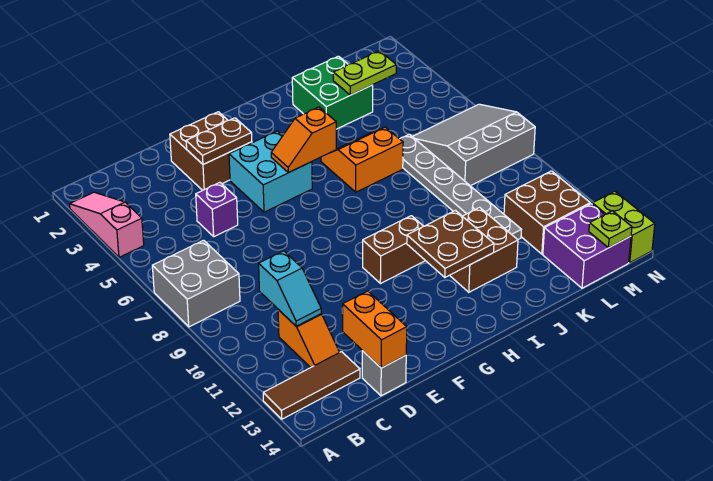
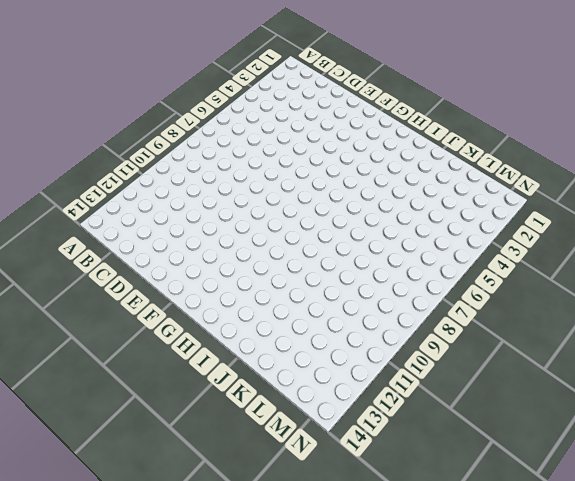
none -> pink 1x3 slope [70,192,144,257]
none -> grey 2x2 brick [152,240,240,327]
none -> brown 1x3 tile [263,352,360,419]

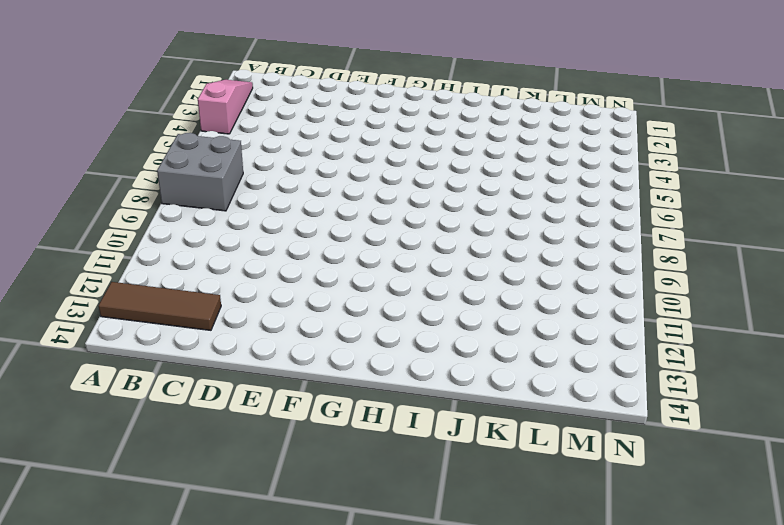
none -> orange 1x2 slope [278,310,340,368]
none -> purple 1x1 brick [196,182,238,237]
none -> grey 1x1 brick [362,351,406,396]

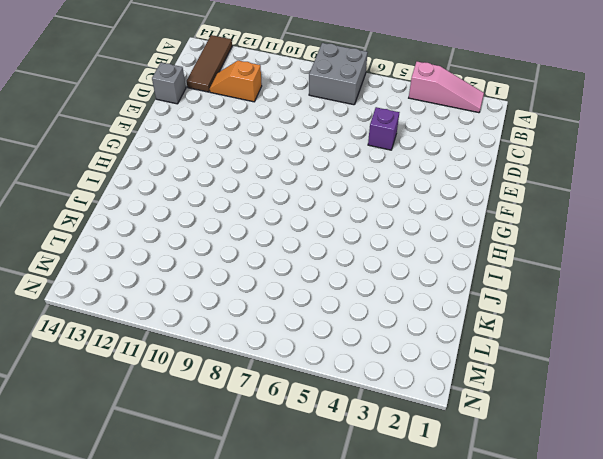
none -> brown 2x2 brick [170,112,252,190]
none -> cyan 2x2 brick [229,131,312,212]
none -> brown 1x2 brick [363,216,425,284]

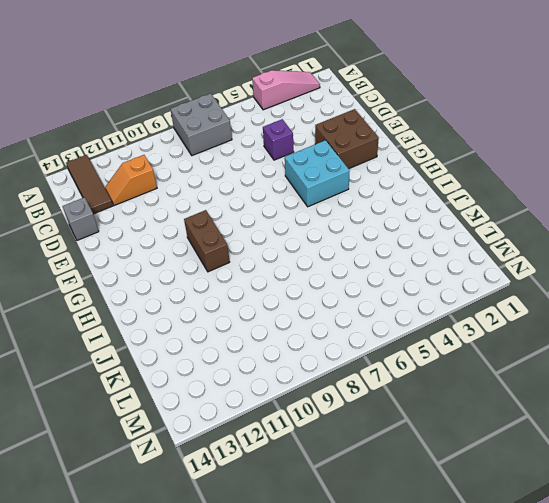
none -> orange 2x2 slope [321,127,403,192]
none -> brown 2x2 brick [450,207,518,292]
none -> green 2x2 brick [292,56,373,129]

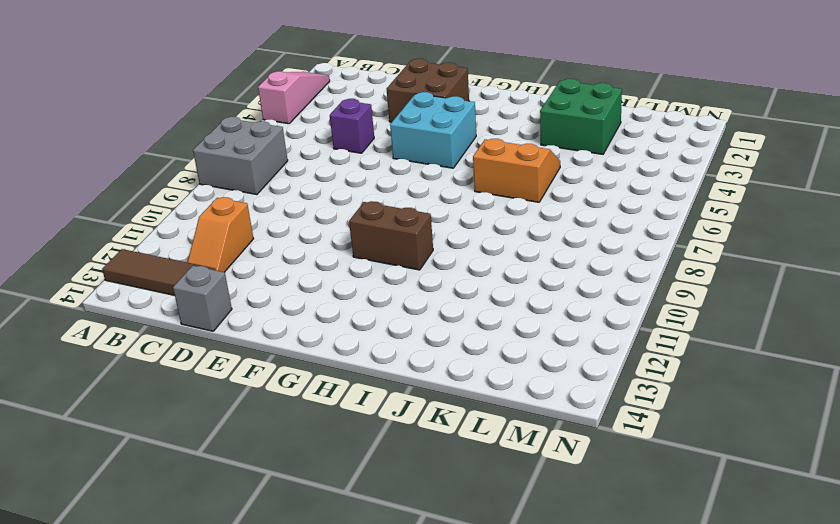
none -> brown 2x2 brick [450,207,518,292]
none -> grey 1x6 plate [400,134,521,240]
none -> grey 3x3 slope [412,104,535,186]

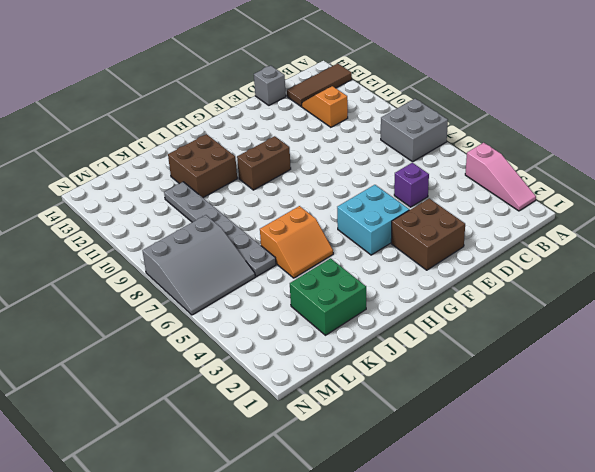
none -> brown 2x2 brick [504,171,590,254]
none -> purple 2x2 brick [543,204,631,288]
none -> lime 1x2 brick [592,191,655,263]

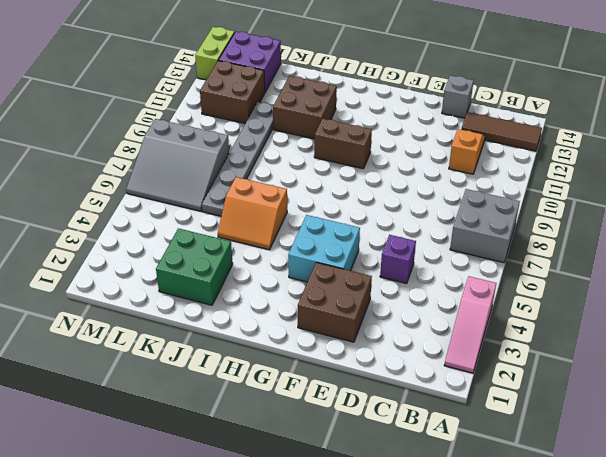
none -> cyan 1x2 slope [259,251,321,326]
none -> orange 1x2 brick [343,291,407,368]
none -> brown 1x2 plate [186,118,252,164]

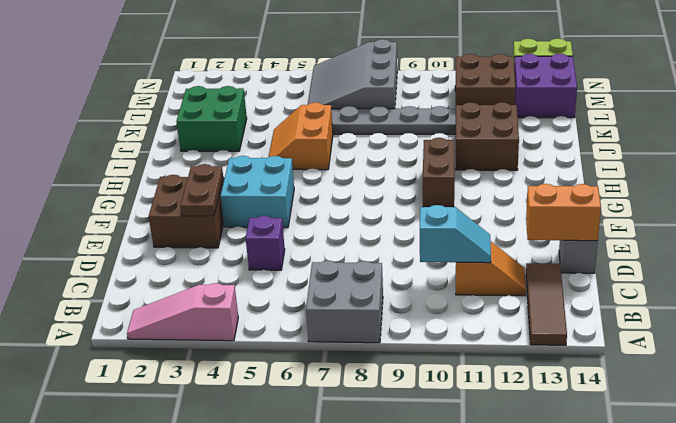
none -> orange 1x2 slope [271,107,336,173]
none -> brown 2x2 plate [407,211,494,277]
none -> lime 1x2 plate [333,51,396,95]

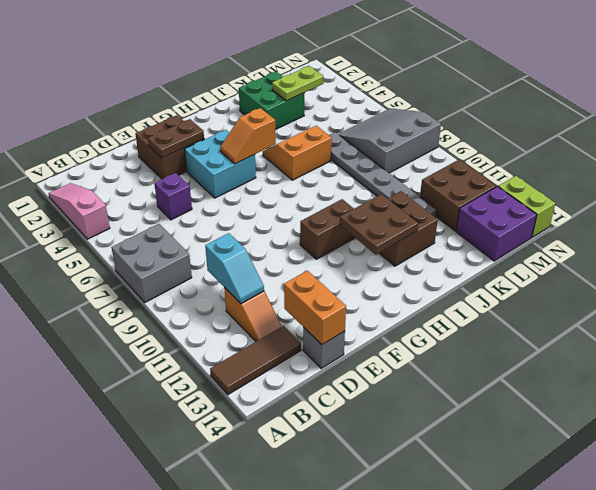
none -> lime 1x1 plate [589,211,632,248]

